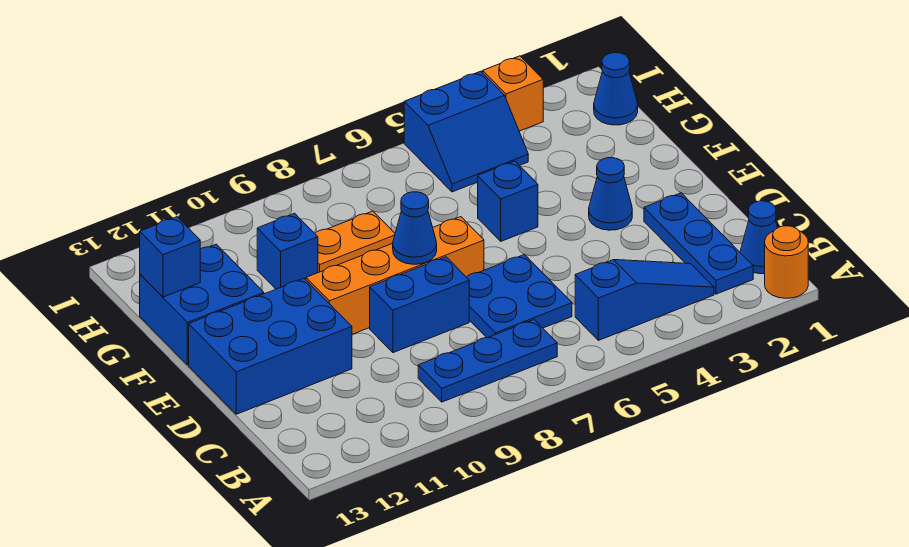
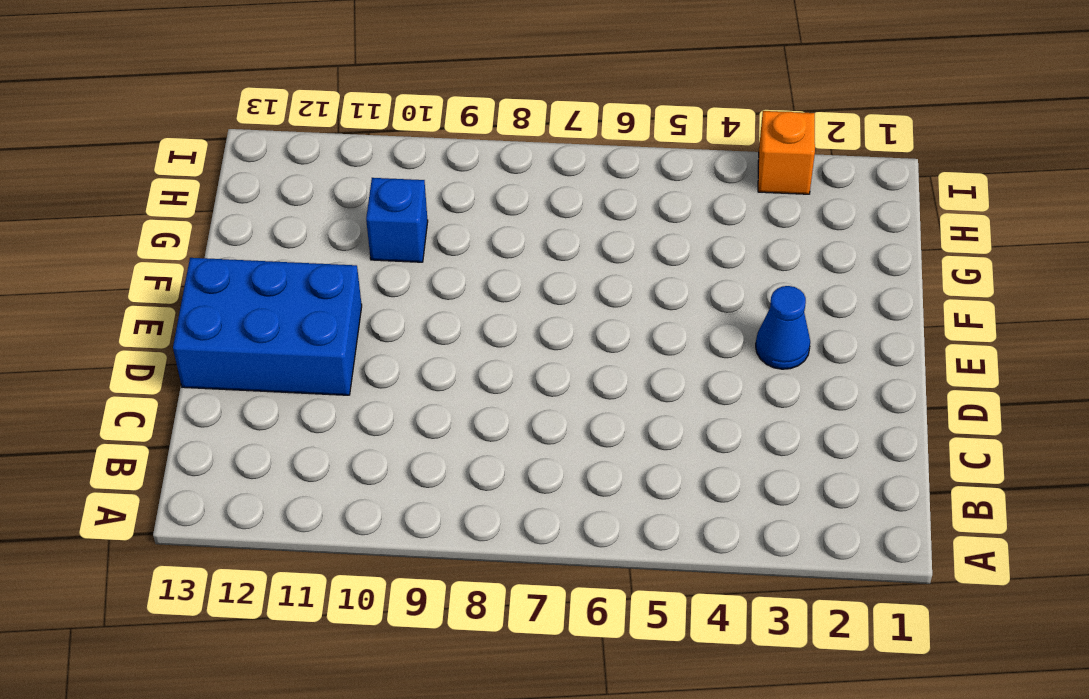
none -> orange 1x1 round brick [765,226,808,298]
none -> blue 1x1 cone [740,201,777,274]
none -> blue 1x3 plate [644,193,753,294]

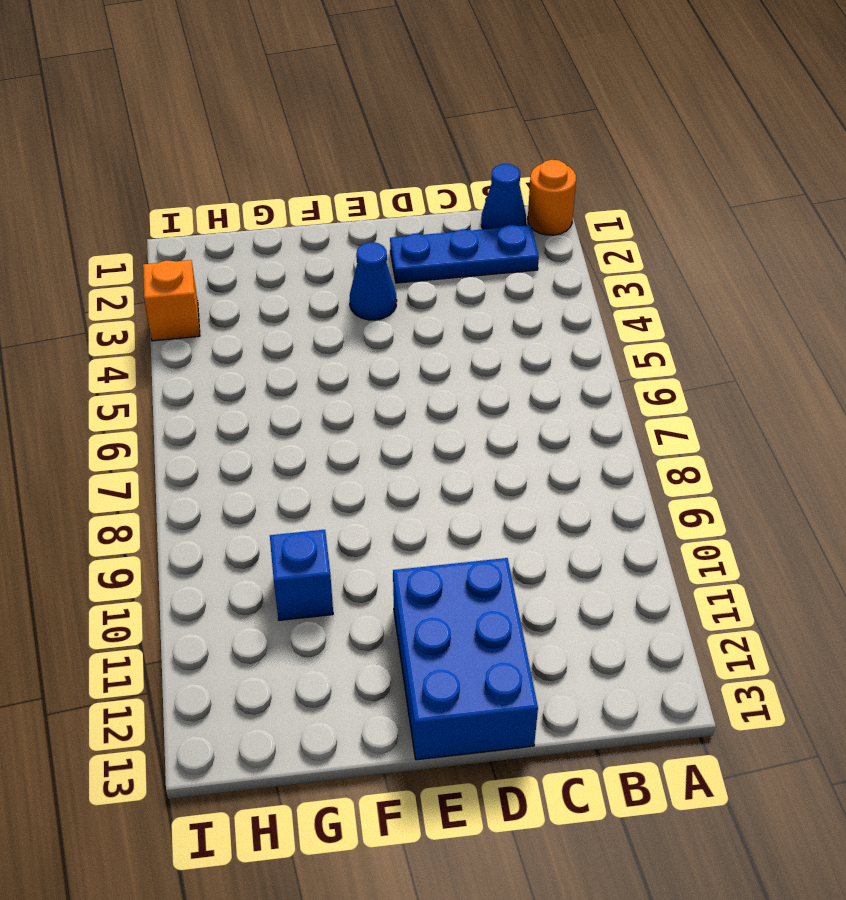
none -> blue 1x3 slope [575,260,714,340]
none -> blue 1x3 plate [418,320,557,402]
none -> blue 2x2 plate [467,254,572,338]

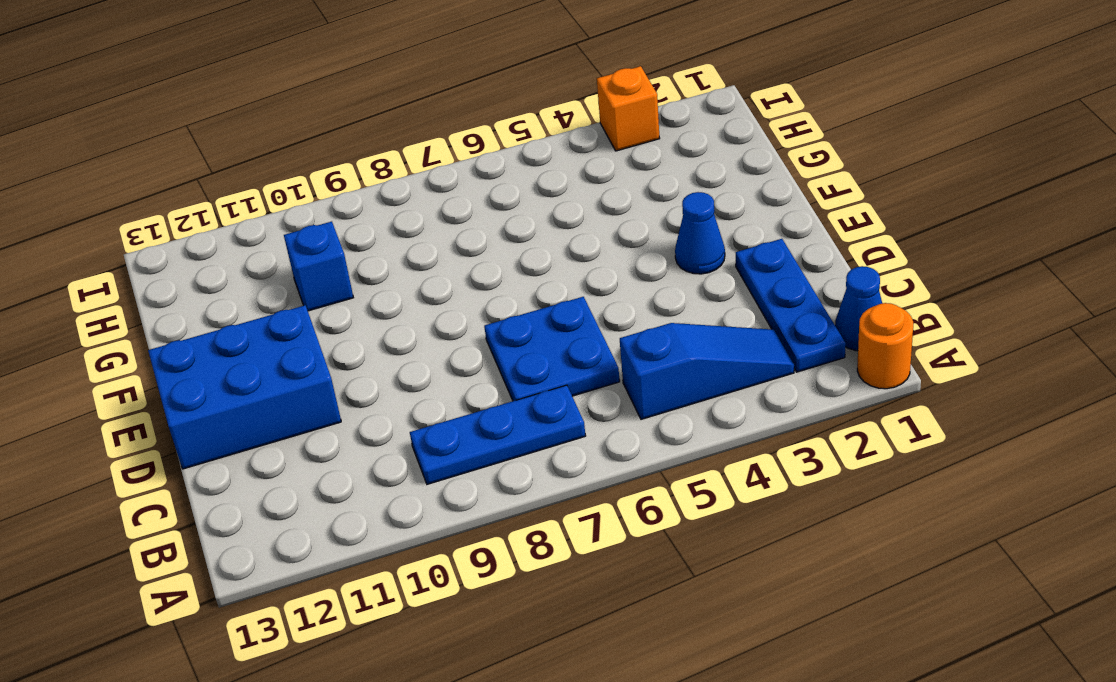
none -> blue 1x2 brick [370,257,469,353]
none -> orange 1x4 brick [306,217,484,334]
none -> blue 1x1 brick [478,161,538,241]

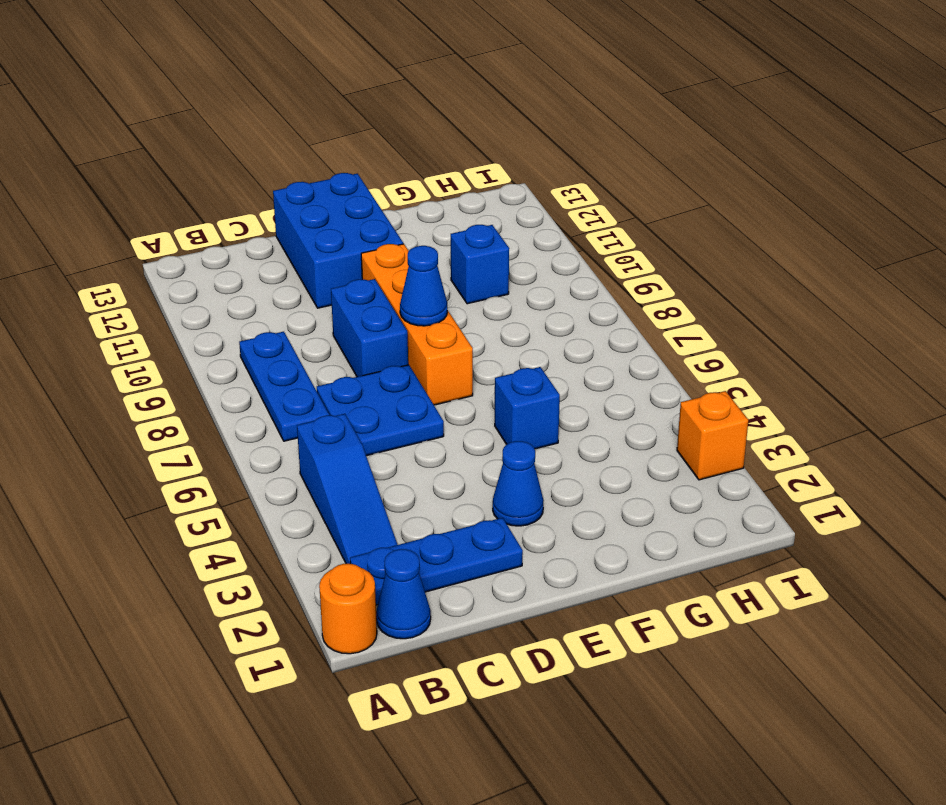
none -> blue 2x2 brick [140,244,264,365]
none -> orange 1x2 plate [315,211,395,273]
none -> blue 1x1 cone [594,53,638,125]

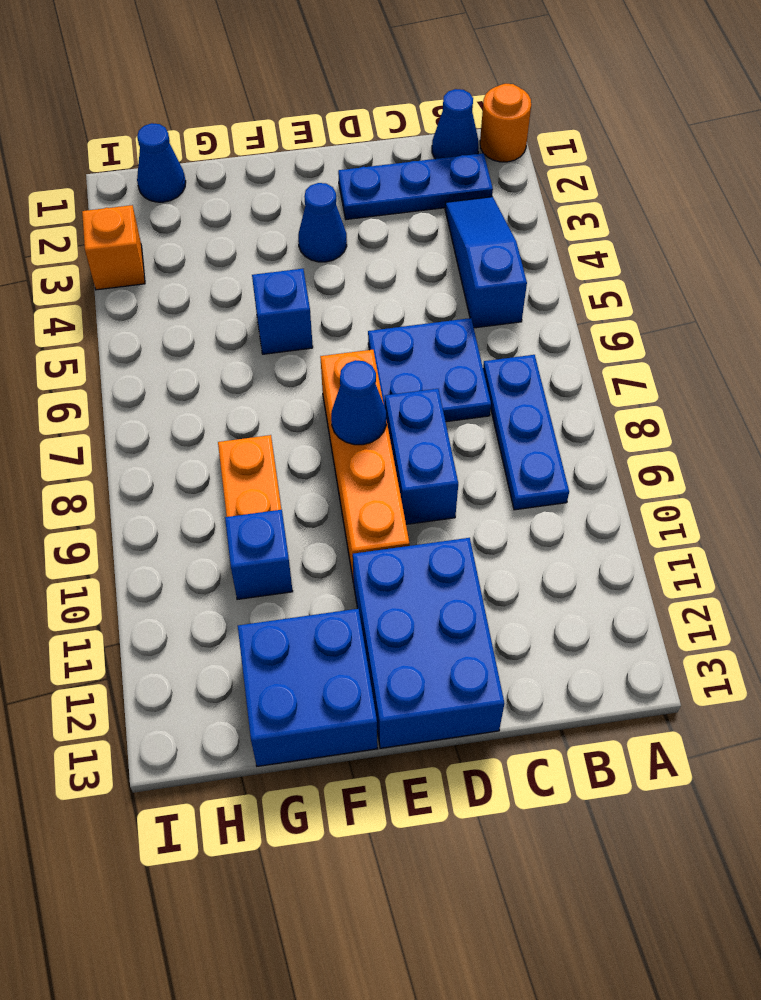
none -> blue 2x2 slope [404,71,528,192]
none -> blue 1x1 brick [140,217,200,297]

